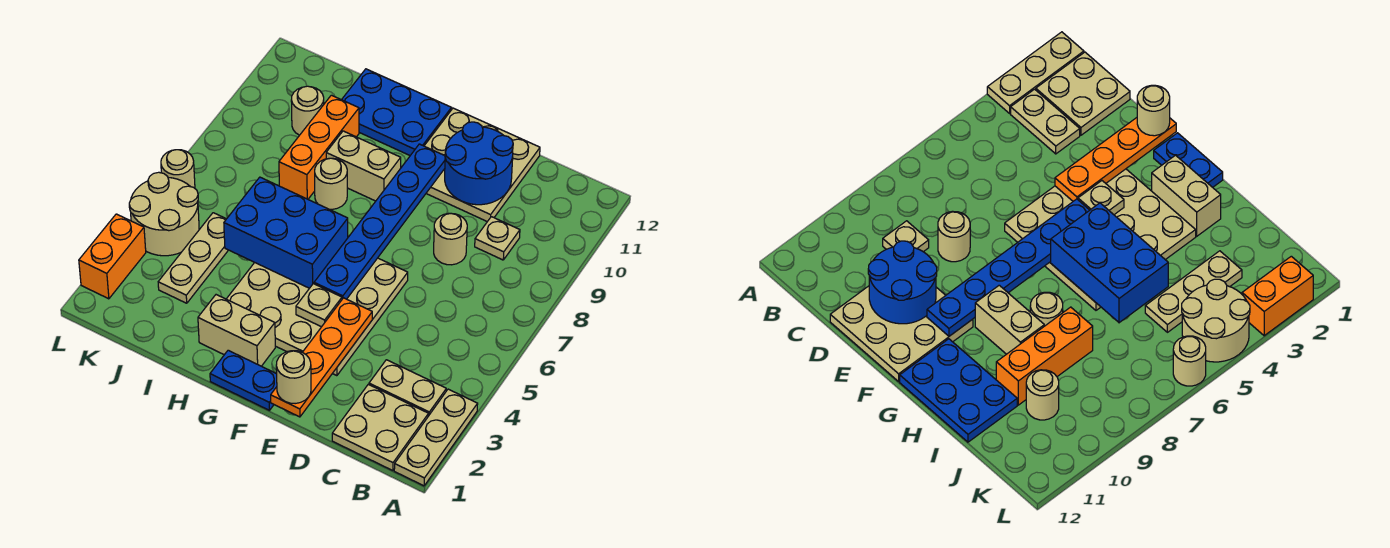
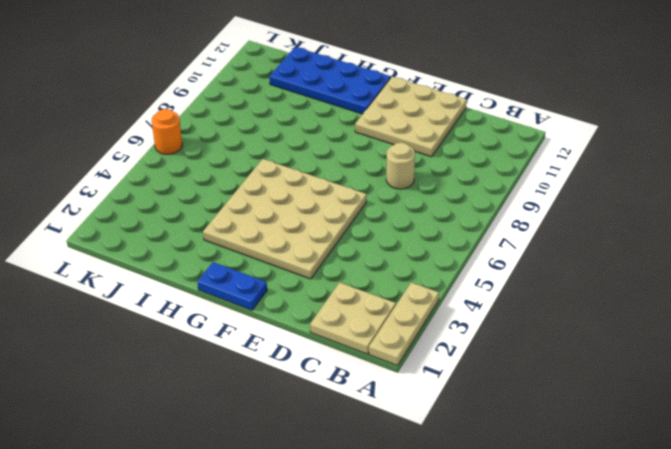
blue 2x4 plate [269,47,391,114] -> blue 2x3 plate [342,69,451,155]
orange 1x1 round brick [152,109,182,154] -> tan 1x1 round brick [161,150,195,188]
none -> tan 1x2 plate [369,360,446,416]
none -> tan 1x1 plate [475,217,520,260]
none -> tan 1x2 brick [198,295,275,366]

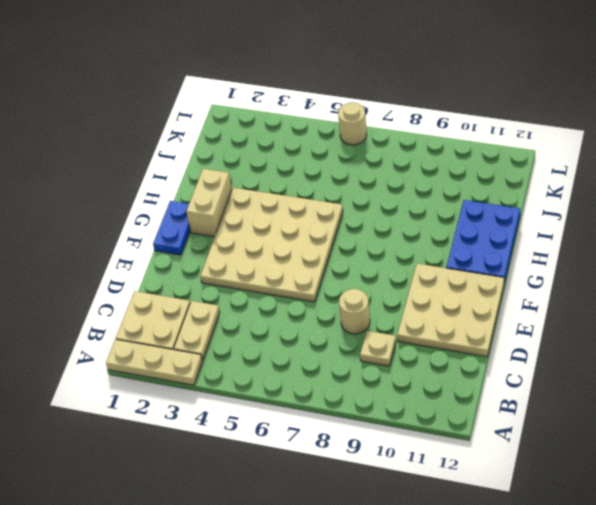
none -> tan 1x2 brick [326,131,401,201]
none -> tan 1x1 round brick [315,158,347,209]
none -> orange 1x3 brick [279,95,359,199]

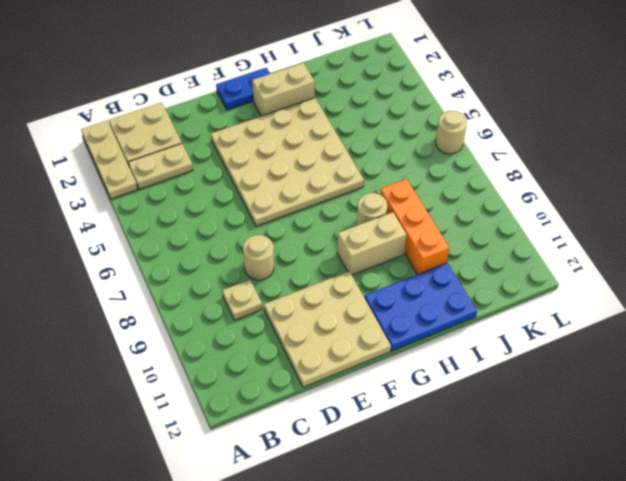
none -> tan 1x3 plate [158,213,228,303]
none -> tan 1x1 round brick [291,86,324,135]
none -> tan 2x2 round brick [129,172,199,256]

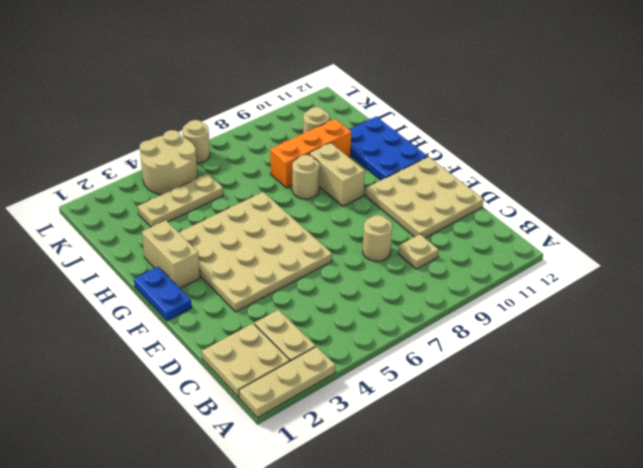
none -> orange 1x2 brick [79,214,146,299]
none -> blue 2x2 round brick [445,122,513,205]
none -> orange 1x4 plate [271,298,372,417]

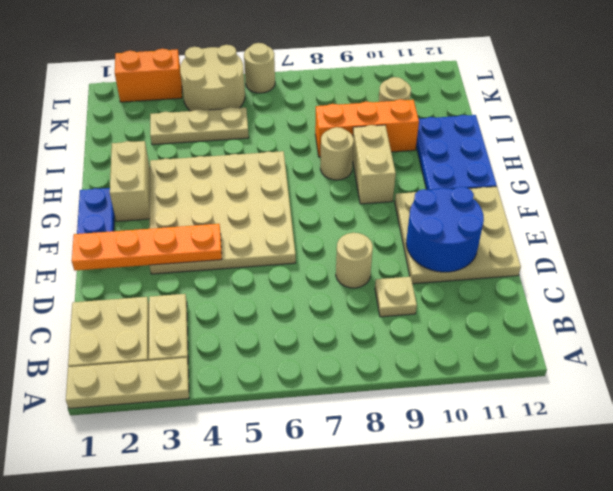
none -> tan 1x1 plate [296,284,342,327]
none -> blue 1x6 plate [314,144,445,299]
none -> blue 2x3 brick [224,177,348,288]

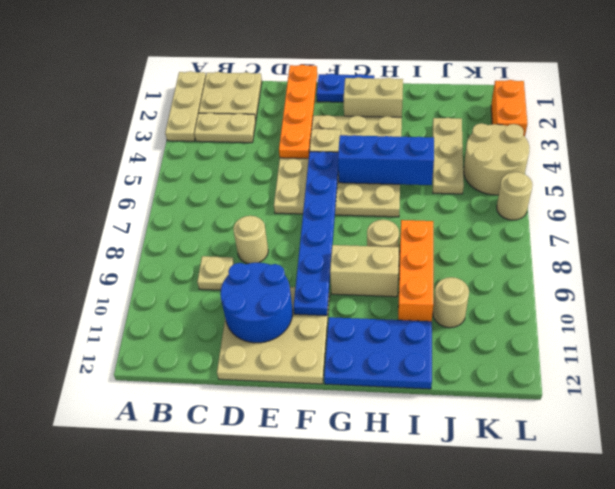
blue 1x3 brick [338,135,434,185] -> blue 2x3 brick [224,177,348,288]
none -> tan 1x1 round brick [276,351,311,404]

